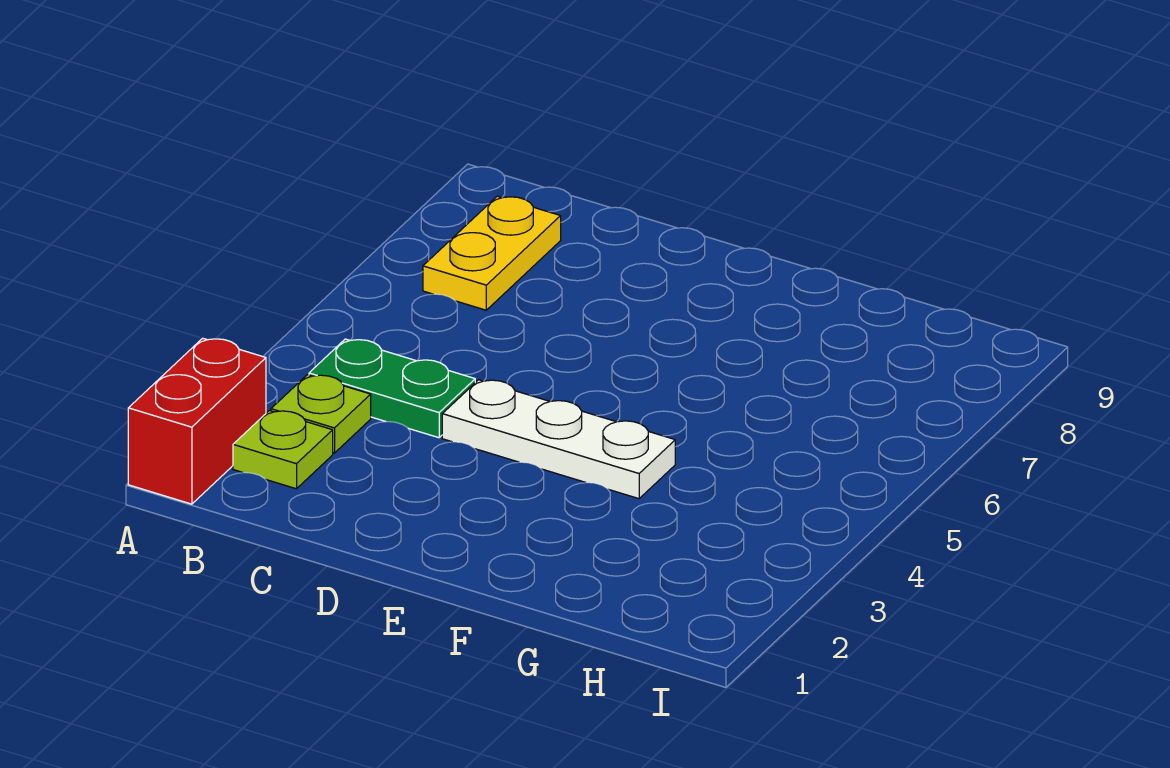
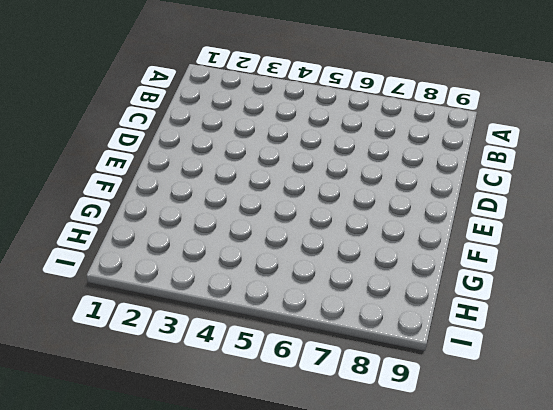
none -> red 1x2 brick [128,338,266,504]
none -> lime 1x1 plate [233,410,333,489]

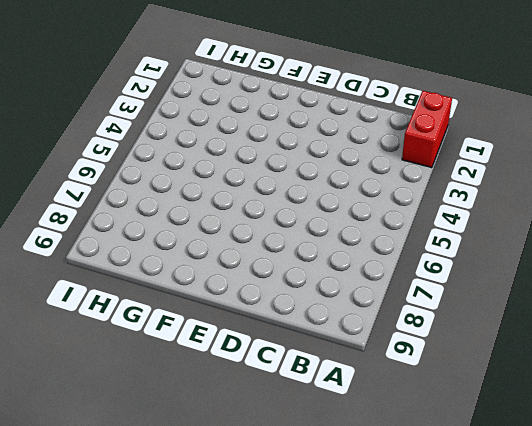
none -> lime 1x1 plate [233,410,333,489]
none -> lime 1x1 plate [271,375,371,453]

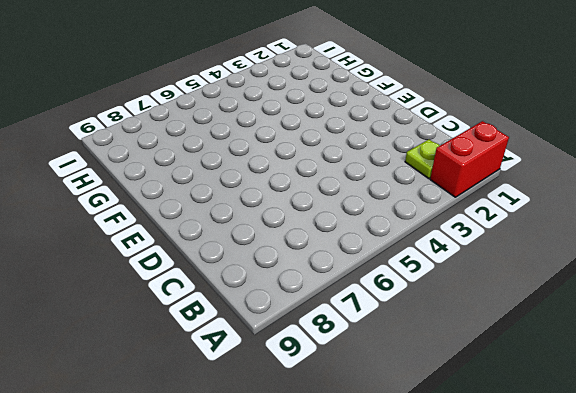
none -> lime 1x1 plate [271,375,371,453]
none -> green 1x2 plate [309,339,475,438]

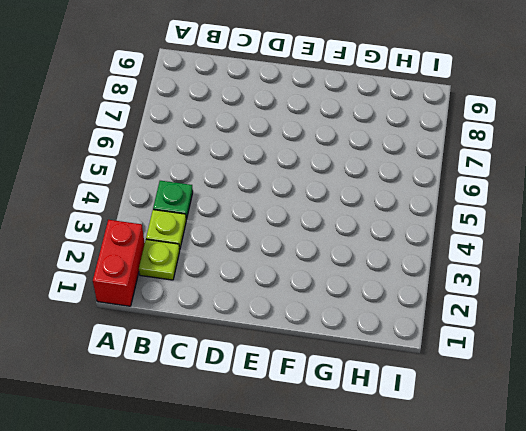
green 1x1 plate [153,181,193,219] -> green 1x2 plate [309,339,475,438]
none -> yellow 1x2 plate [423,196,561,310]
none -> white 1x3 plate [442,380,675,499]

